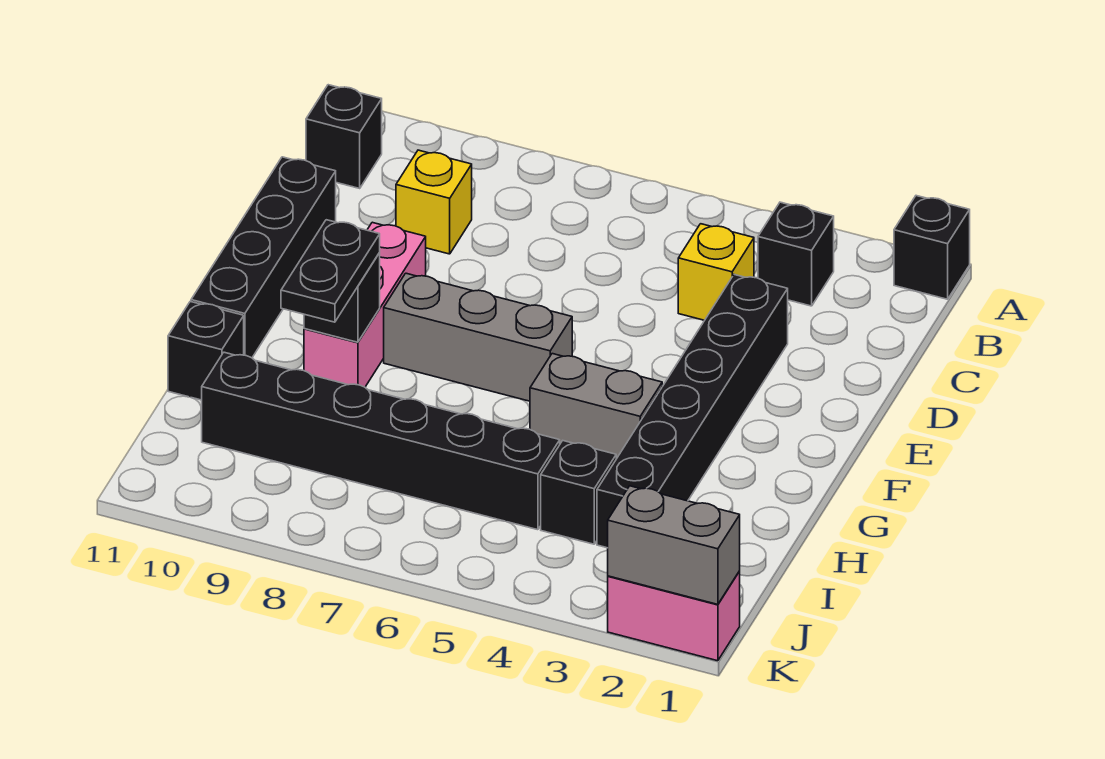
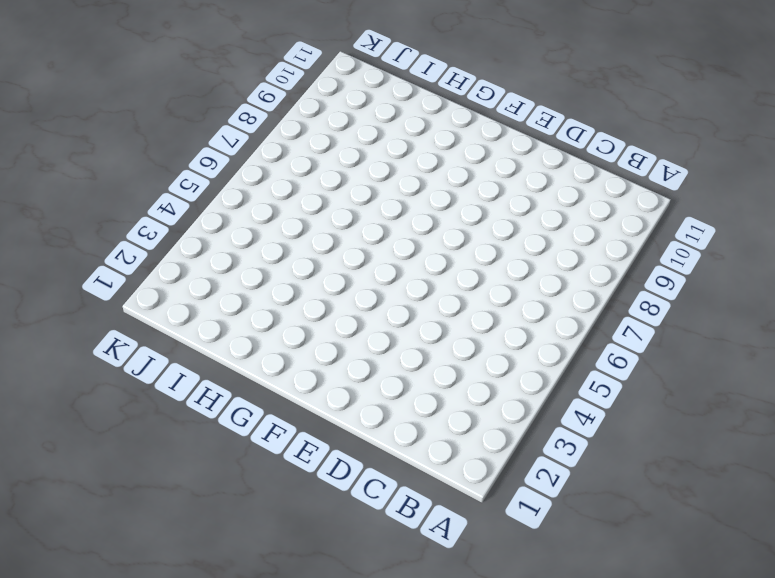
none -> black 1x1 brick [894,196,970,299]
none -> black 1x1 brick [758,202,834,306]
none -> black 1x1 brick [306,85,382,188]

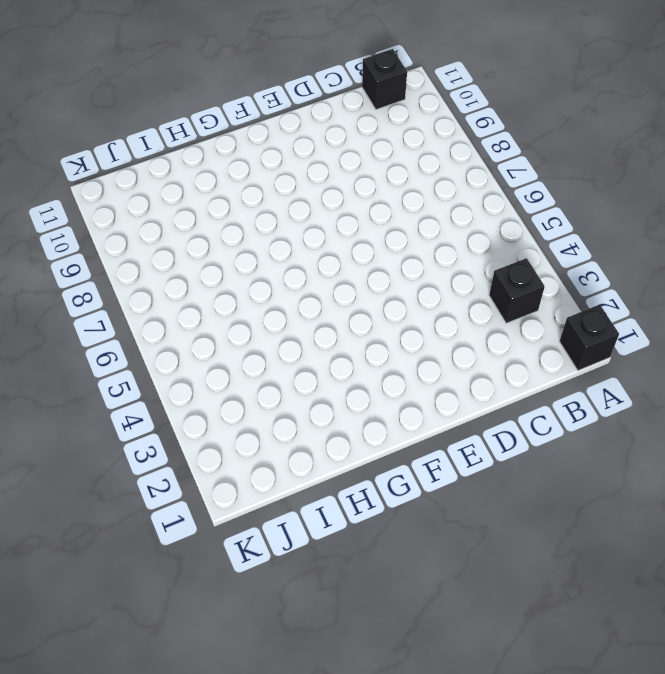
none -> yellow 1x1 brick [678,224,754,320]
none -> yellow 1x1 brick [396,150,472,254]
none -> black 1x6 brick [597,275,788,548]

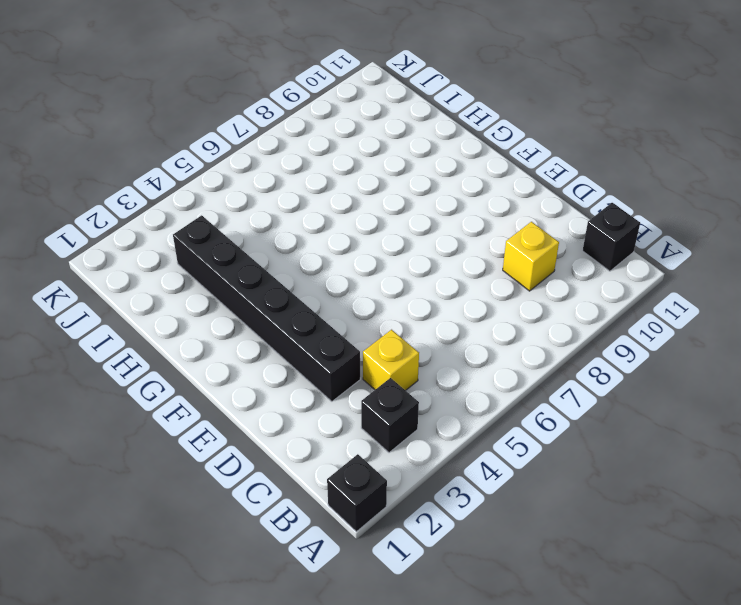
none -> black 1x4 brick [191,157,336,358]
none -> pink 1x3 brick [304,222,426,387]
none -> grey 1x3 brick [384,273,572,401]

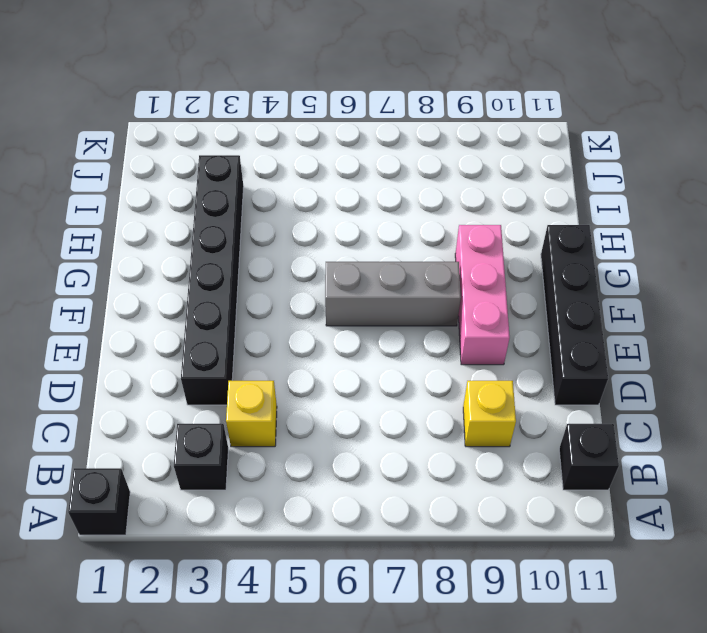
none -> grey 1x2 brick [530,354,662,459]
none -> black 1x1 brick [168,301,244,400]
none -> black 1x1 brick [541,441,616,544]

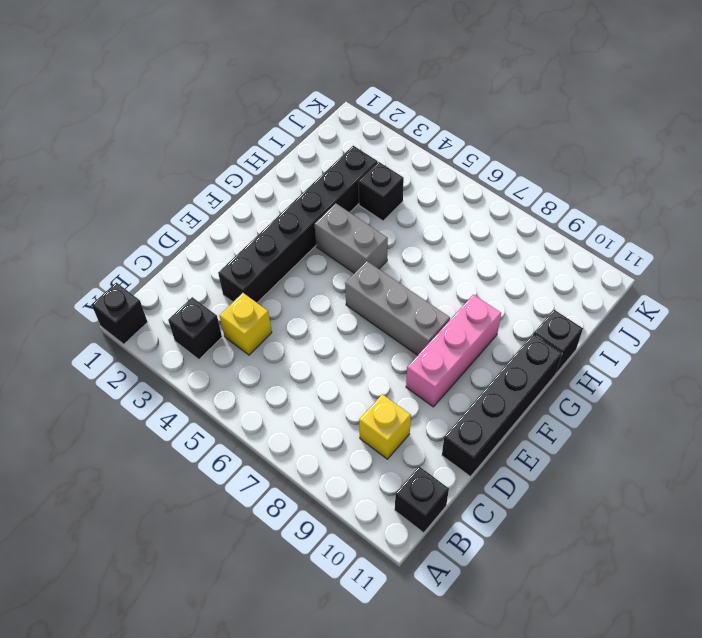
none -> black 1x6 brick [202,352,560,530]
none -> pink 1x2 brick [608,571,740,661]
none -> black 1x1 brick [304,253,380,342]

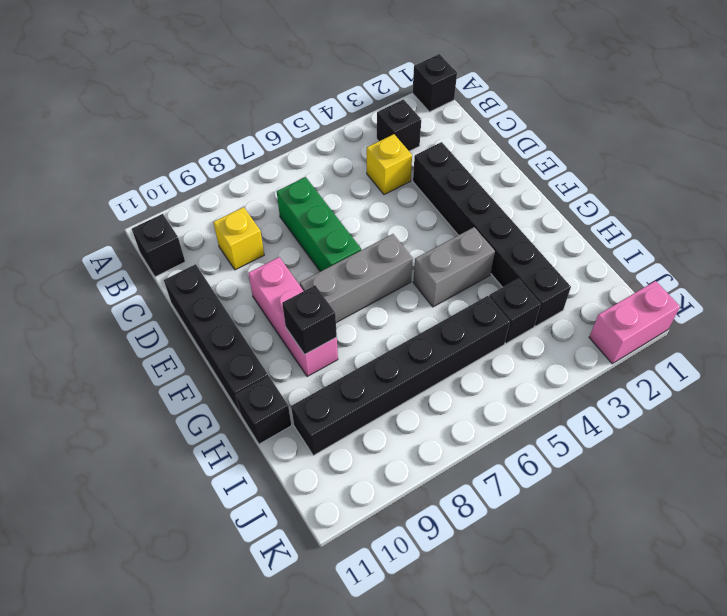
green 1x3 brick [277,177,361,272] -> none
none -> grey 1x2 brick [608,486,740,604]
none -> black 1x2 plate [281,220,380,322]

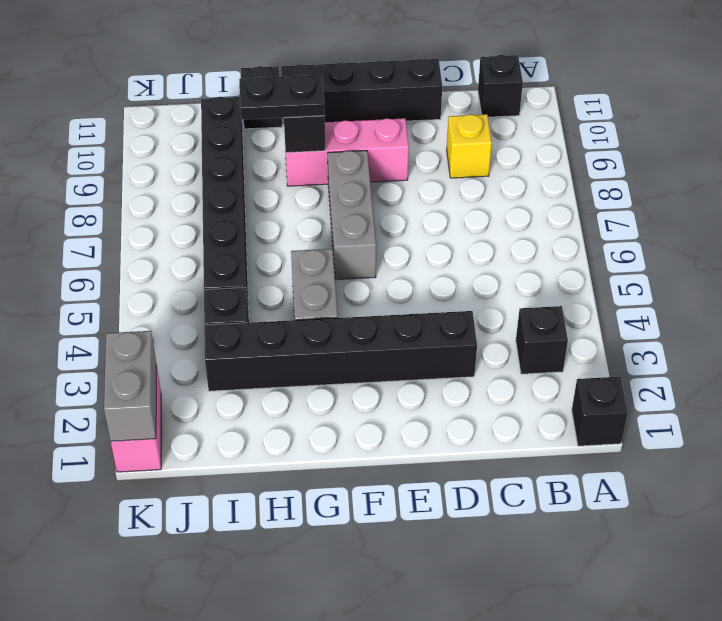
none -> yellow 1x1 brick [678,224,754,320]

